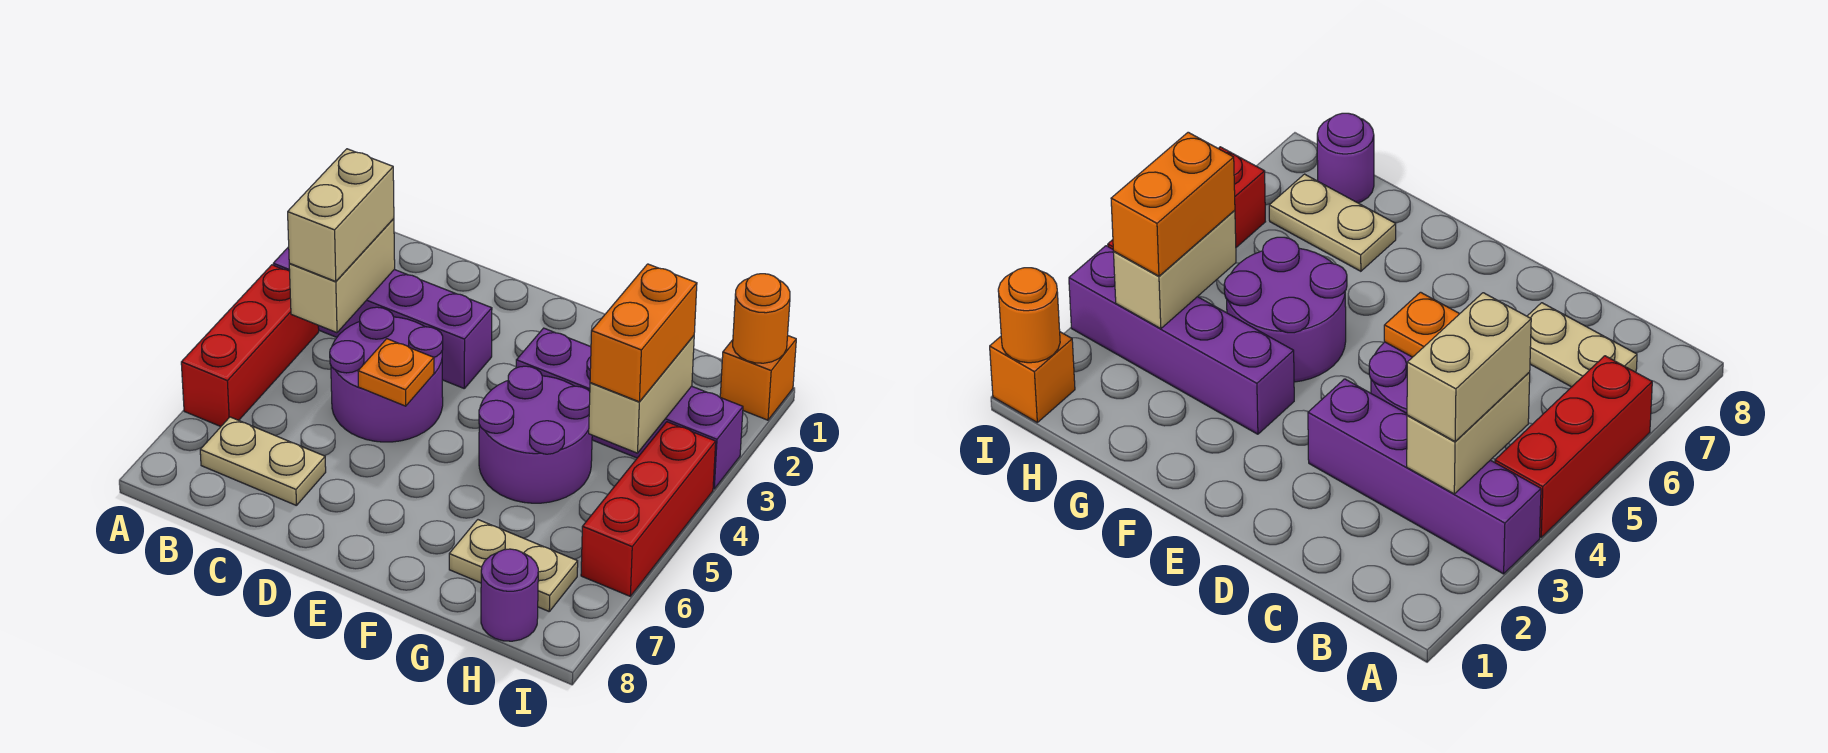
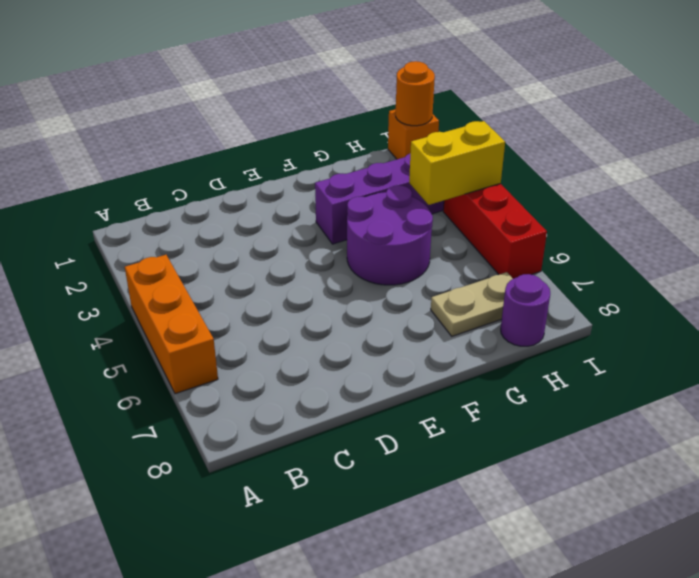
orange 1x3 brick [125,255,218,394] -> red 1x3 brick [181,265,319,427]
yellow 1x2 brick [409,121,505,205] -> tan 1x2 brick [589,336,694,453]
none -> purple 1x4 brick [273,247,492,388]
none -> tan 1x2 plate [200,417,326,506]
none -> purple 2x2 round brick [330,307,443,442]

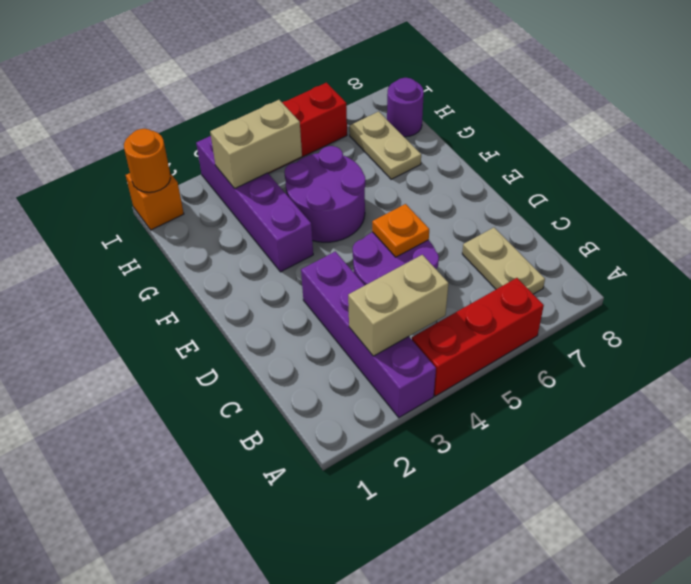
none -> tan 1x2 brick [288,149,394,282]
none -> orange 1x2 brick [590,264,697,402]

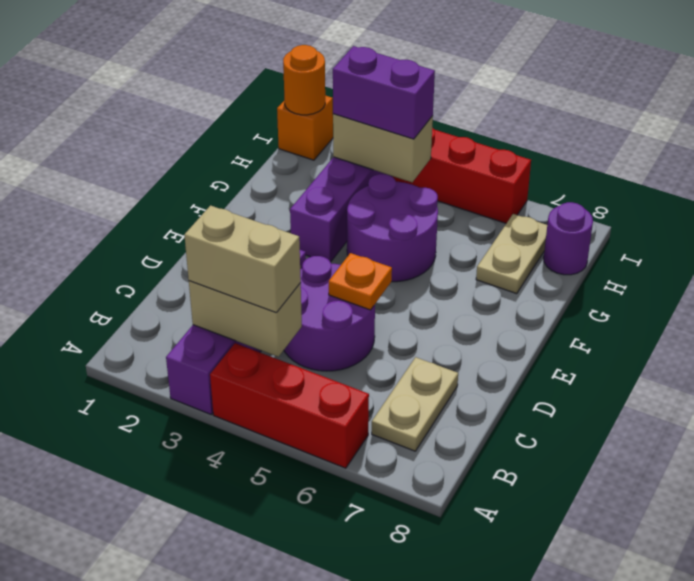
purple 1x2 brick [333,46,435,139] -> orange 1x2 brick [590,264,697,402]

